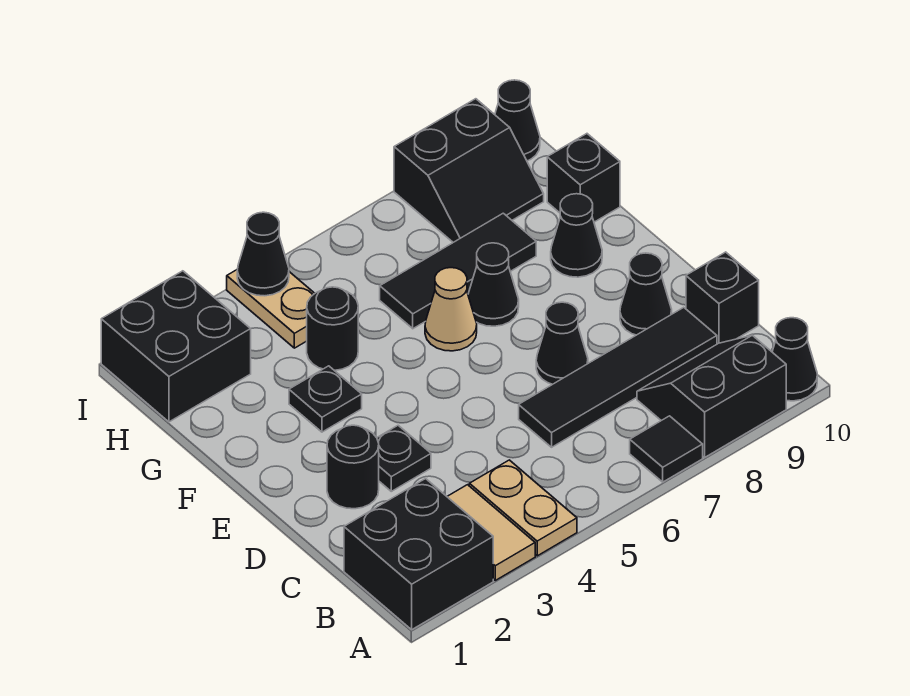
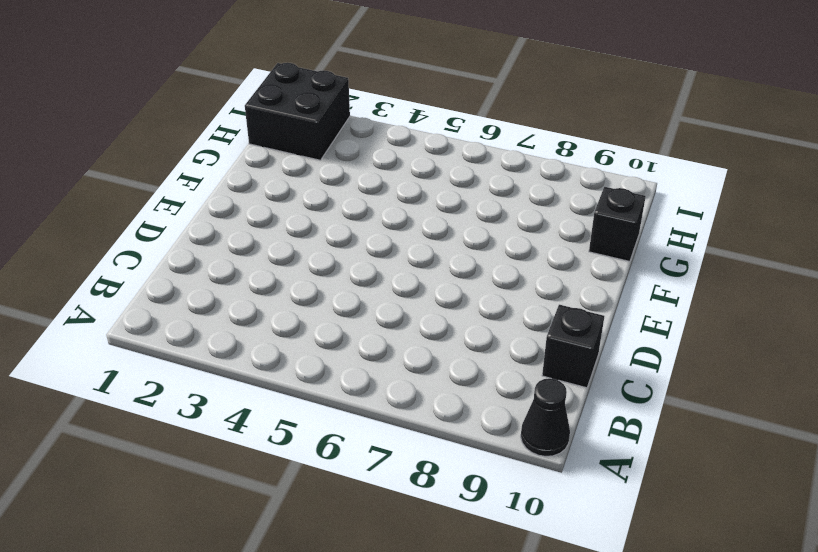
none -> black 2x2 brick [344,479,493,630]
none -> tan 1x2 tile [447,485,535,580]
none -> tan 1x2 plate [469,460,577,556]

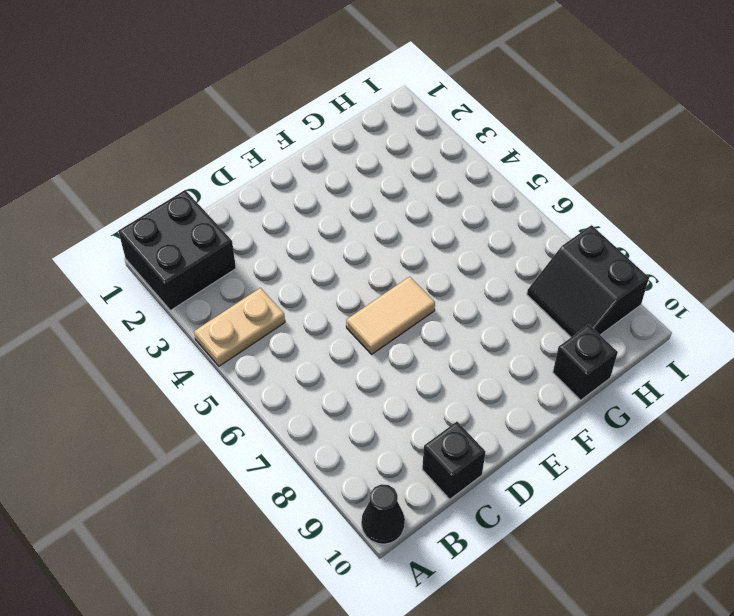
tan 1x2 tile [346,277,435,354] -> tan 1x2 tile moved to [447,485,535,580]
none -> black 1x1 tile [630,416,703,482]
none -> black 2x2 slope [637,335,786,457]
none -> black 1x4 tile [519,307,717,447]

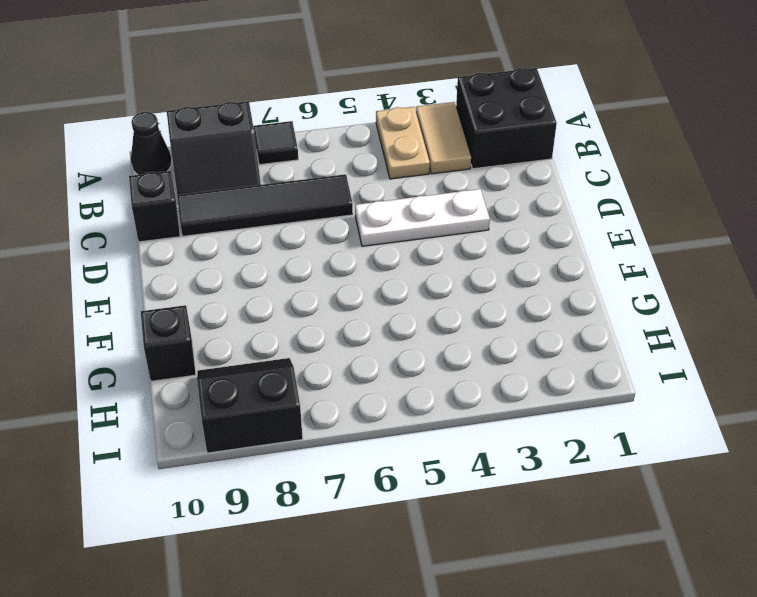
white 1x3 plate [355,189,490,246] -> black 1x1 plate [377,425,431,491]
none -> black 1x1 round brick [327,425,379,509]
none -> black 1x1 cone [536,302,588,384]
none -> black 1x1 cone [620,253,672,335]

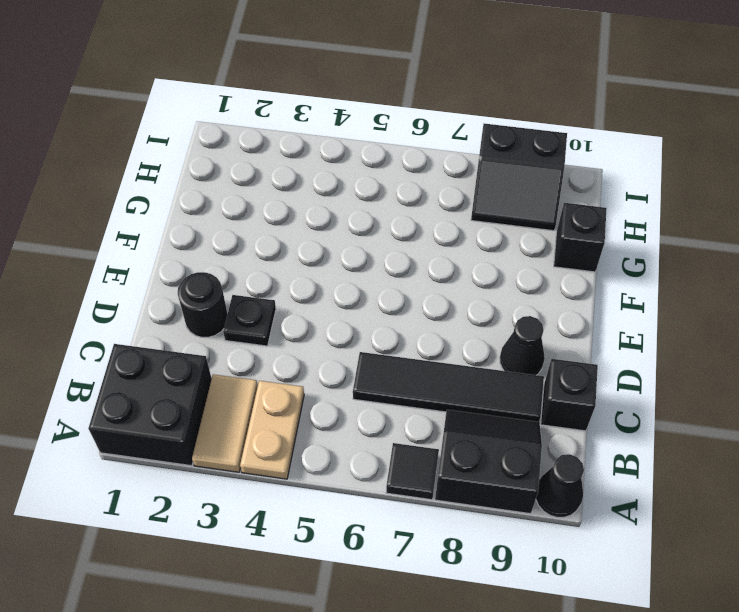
none -> black 1x1 cone [536,302,588,384]
none -> black 1x1 plate [289,366,362,432]
none -> tan 1x1 cone [425,268,477,351]

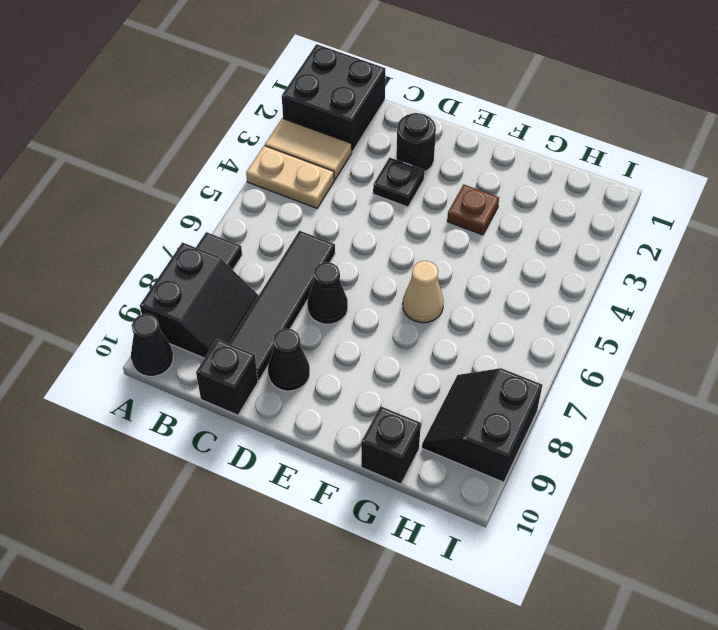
brown 1x1 plate [447,184,499,235] -> black 1x1 plate [289,366,362,432]
none -> black 1x1 cone [468,243,519,326]
none -> black 1x1 cone [551,194,602,277]
none -> black 1x1 round brick [307,287,358,370]

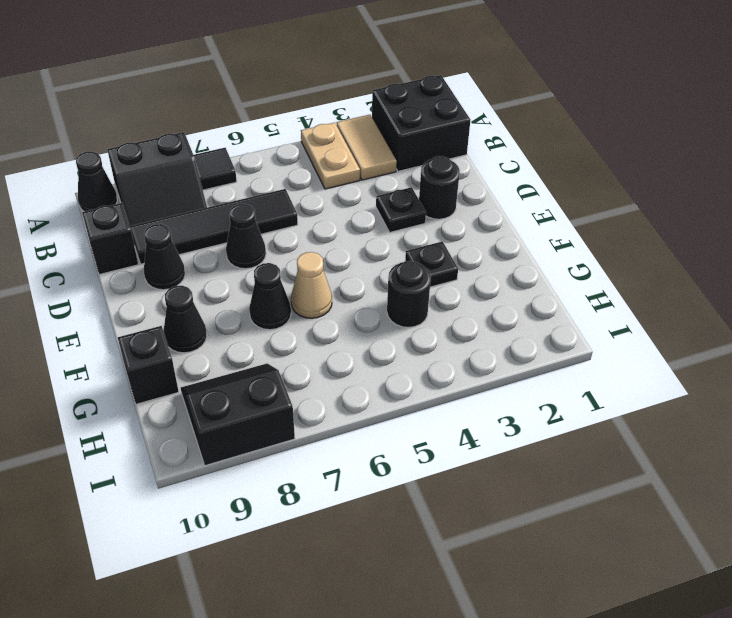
none -> black 1x3 tile [380,213,536,329]
none -> black 2x2 brick [101,271,251,422]
none -> tan 1x2 plate [227,269,315,348]

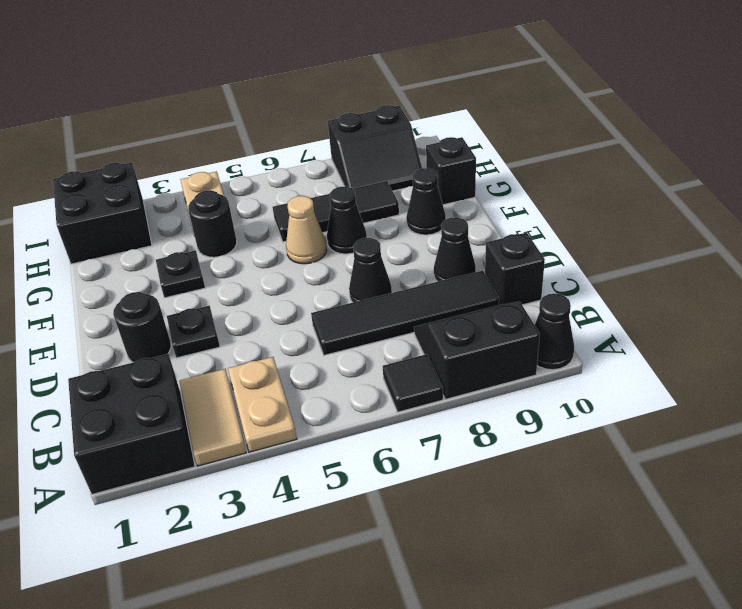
none -> black 1x1 cone [495,80,540,161]
none -> black 1x1 cone [237,212,289,296]

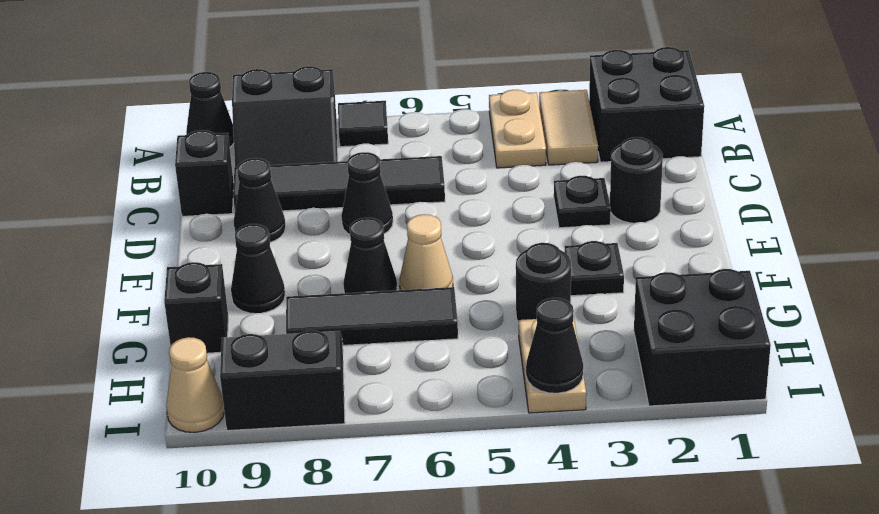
tan 1x1 cone [166,337,224,432] -> black 1x1 cone [495,80,540,161]

